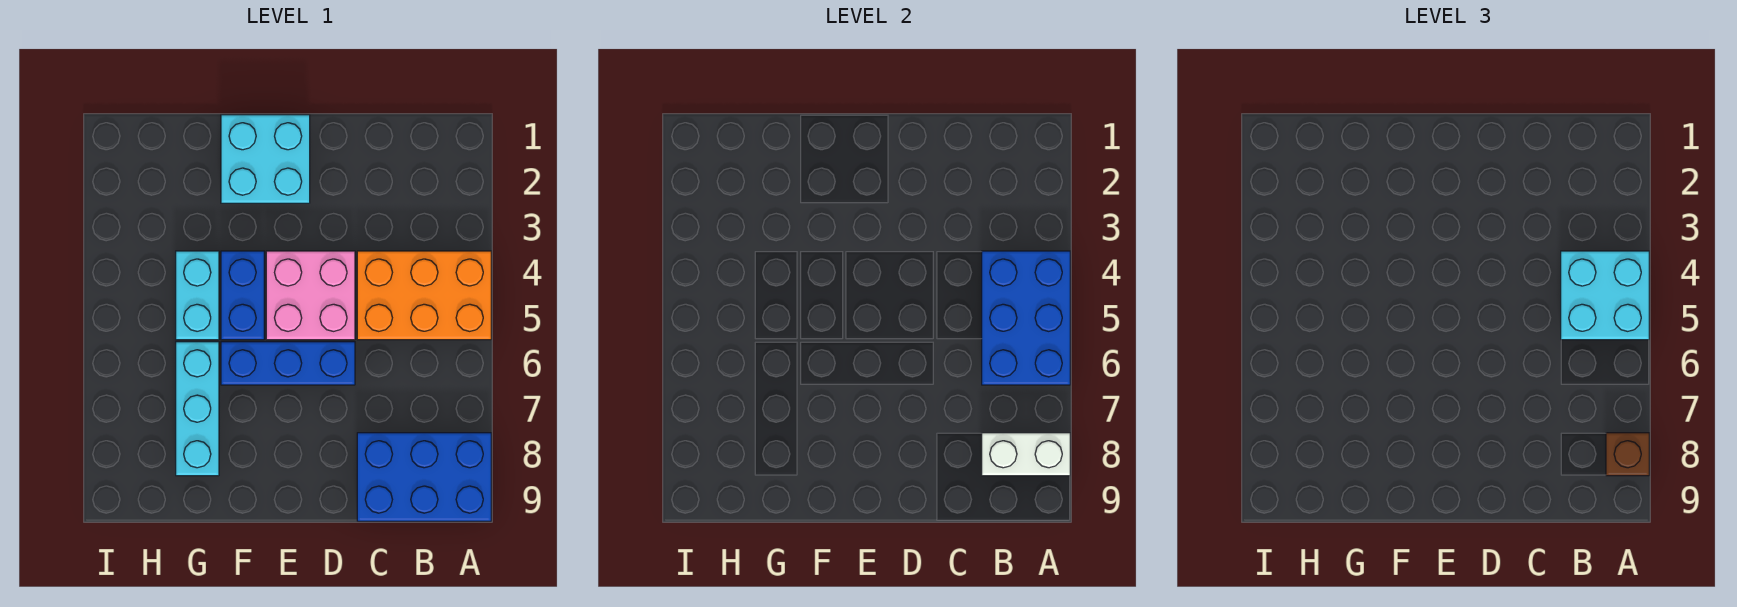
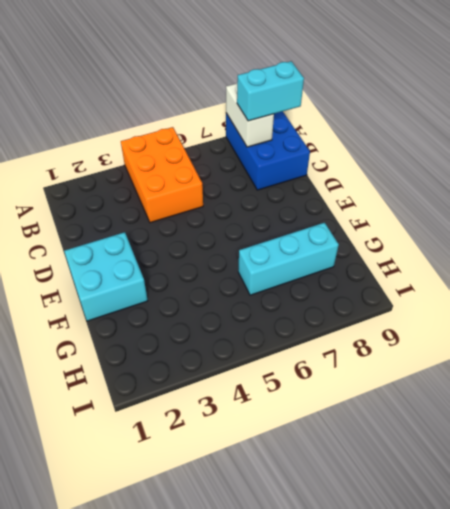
cyan 1x2 brick [237,61,304,121] -> cyan 1x2 brick moved to [176,251,219,340]
none -> pink 2x2 brick [266,251,355,340]
none -> blue 1x3 brick [221,342,355,385]
none -> blue 1x2 brick [221,251,264,340]

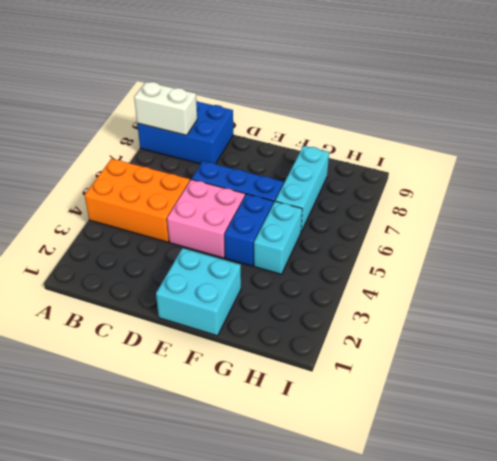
none -> blue 2x3 brick [982,251,1070,385]
none -> cyan 2x2 brick [1561,251,1649,340]
none -> brown 1x1 brick [1606,433,1649,476]

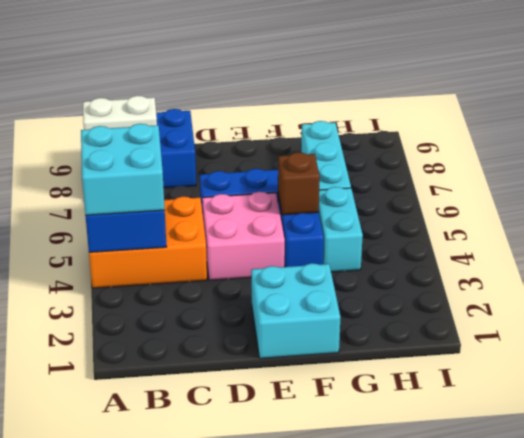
brown 1x1 brick [278,152,320,215] -> brown 1x1 brick moved to [1606,433,1649,476]

